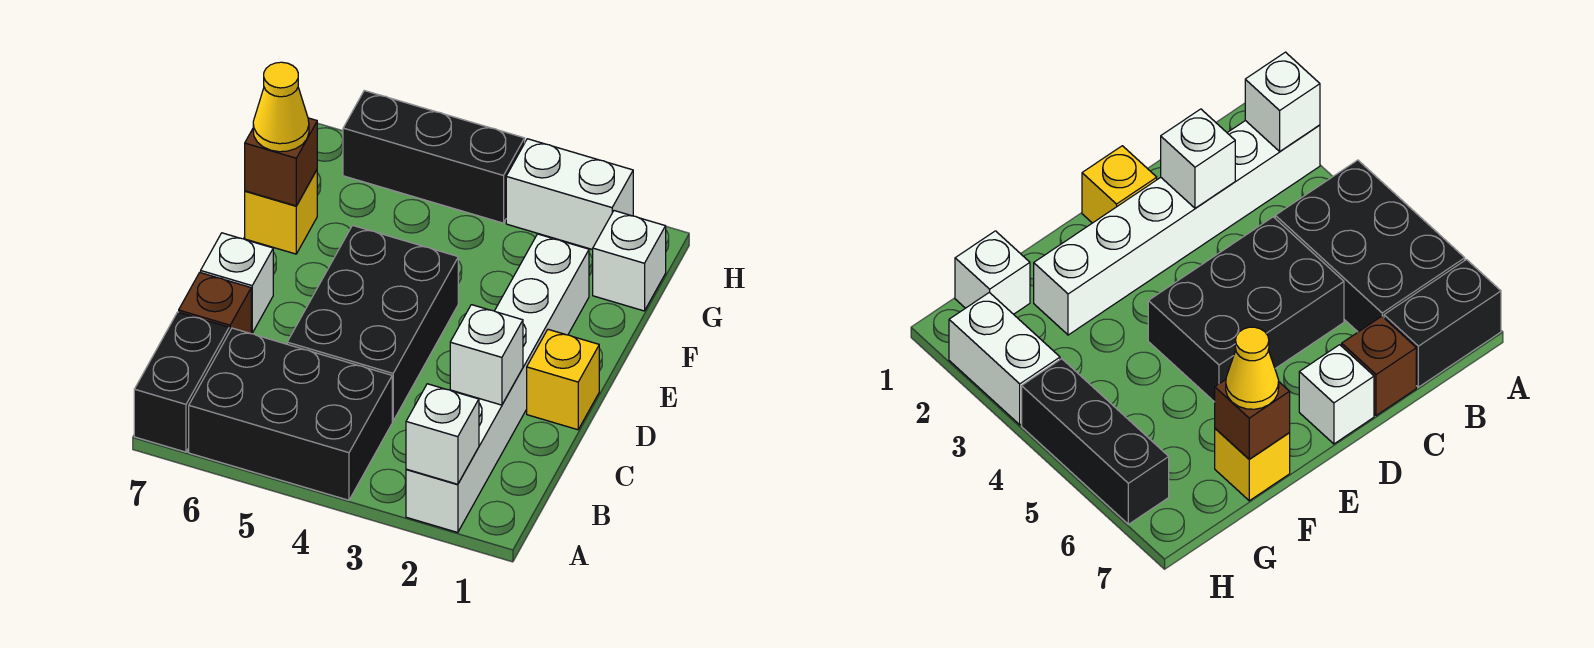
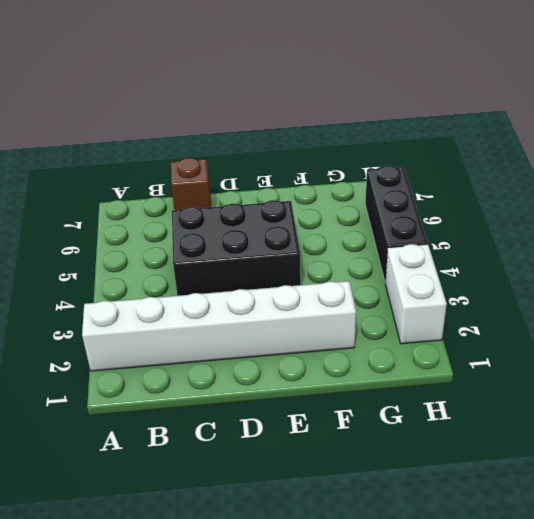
none -> black 2x3 brick [189,328,392,500]
none -> black 1x2 brick [134,312,229,452]
none -> yellow 1x1 brick [527,329,599,430]

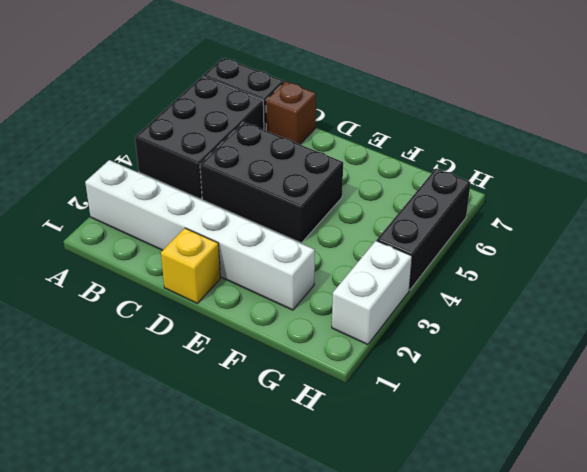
none -> white 1x1 brick [201,233,273,333]
none -> yellow 1x1 brick [245,170,317,254]
none -> white 1x1 brick [593,211,666,311]

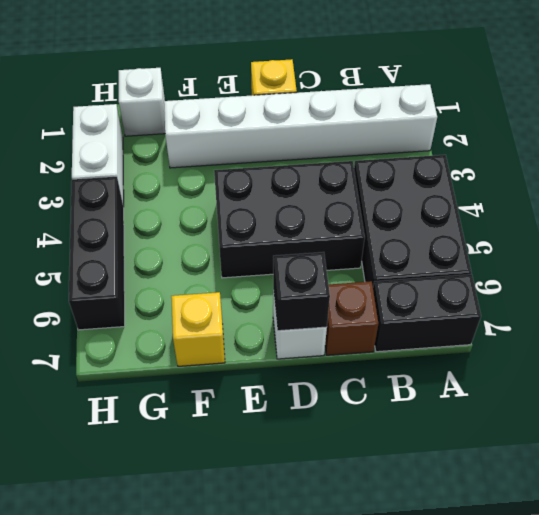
black 1x1 brick [273,252,330,331] -> none
none -> white 1x1 brick [406,384,479,484]
none -> white 1x1 brick [450,305,523,405]
none -> brown 1x1 brick [245,118,317,206]

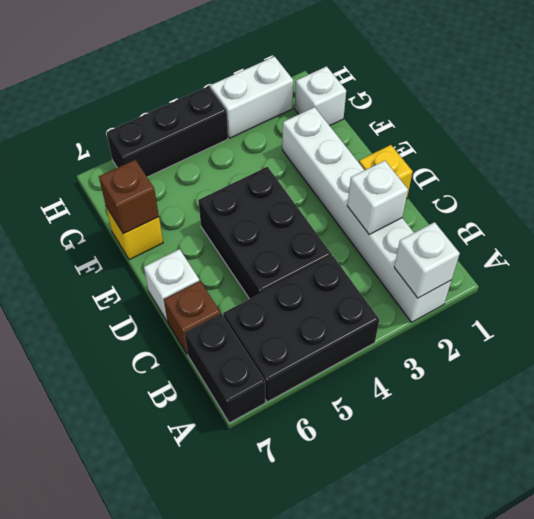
none -> yellow 1x1 cone [253,62,309,152]

